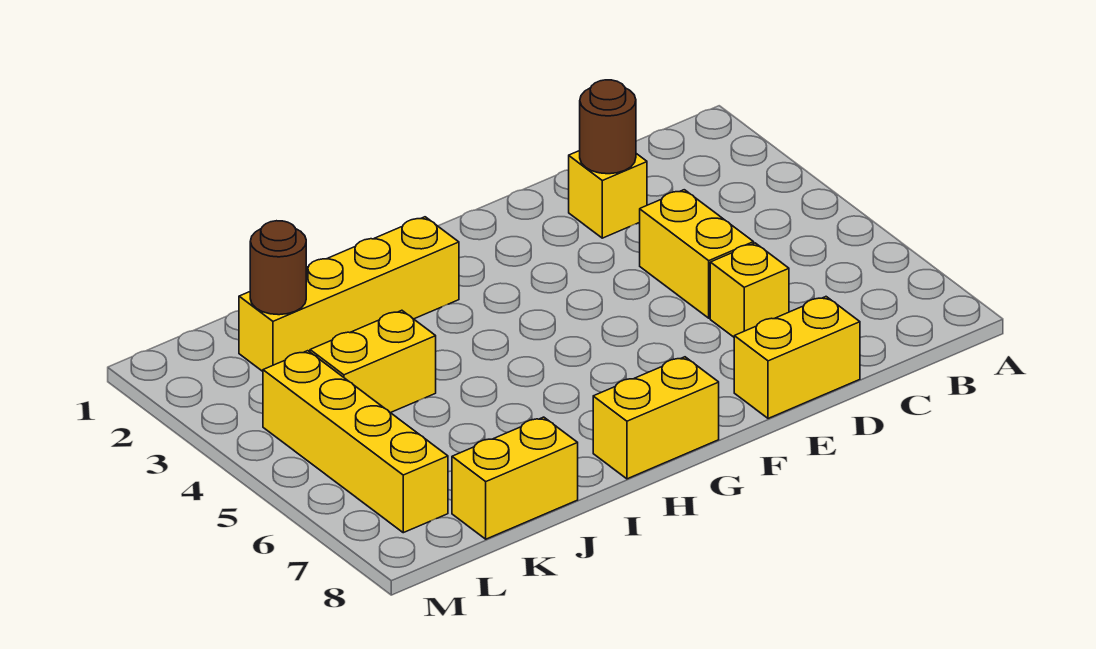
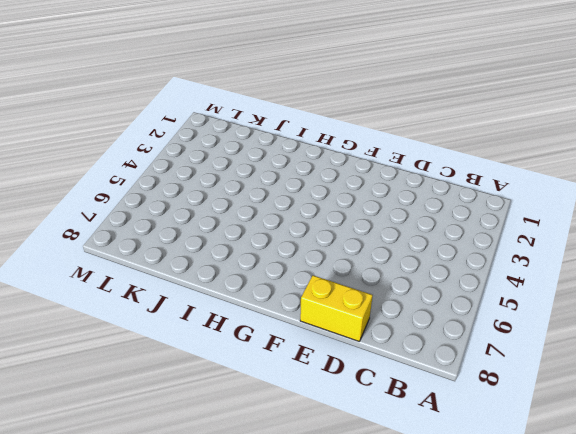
none -> yellow 1x1 brick [569,151,647,238]
none -> yellow 1x2 brick [640,190,754,318]

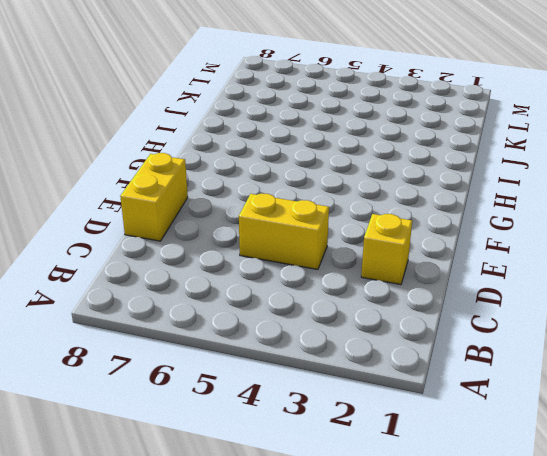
none -> yellow 1x1 brick [710,243,789,337]
none -> yellow 1x2 brick [593,357,719,479]

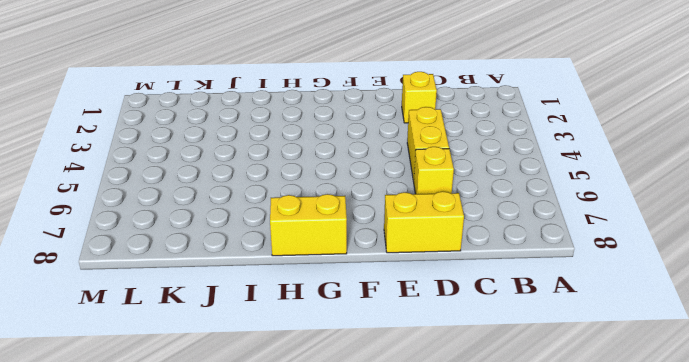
none -> yellow 1x4 brick [239,217,459,371]
none -> yellow 1x2 brick [310,310,436,413]

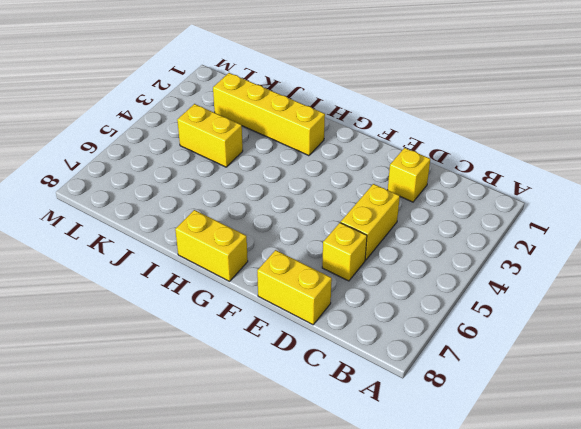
none -> yellow 1x2 brick [452,417,578,539]
none -> yellow 1x4 brick [263,351,448,533]

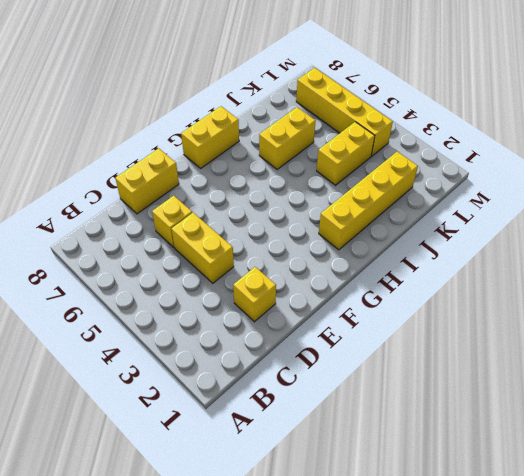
yellow 1x2 brick [259,107,316,169] -> yellow 1x2 brick moved to [452,417,578,539]
none -> brown 1x1 round brick [580,80,636,174]
none -> brown 1x1 round brick [250,221,306,315]

